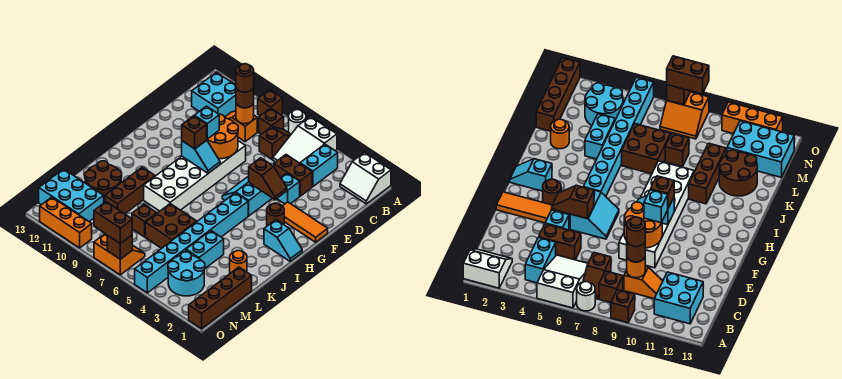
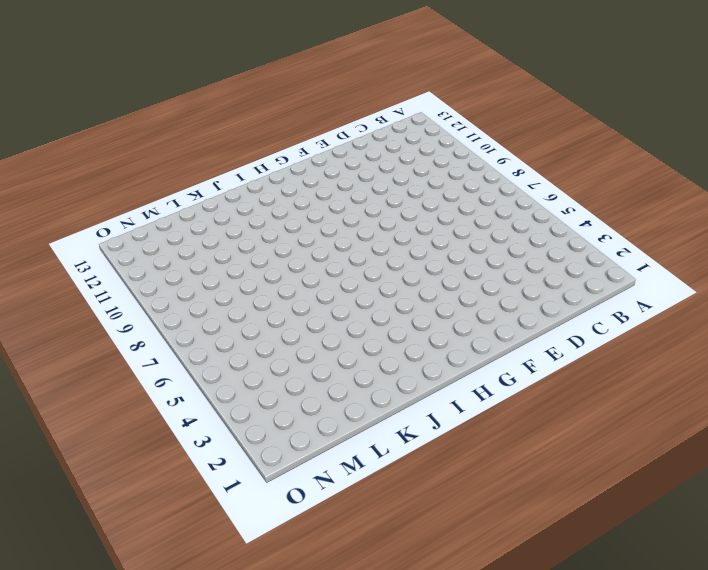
none -> white 2x2 slope [340,152,391,204]
none -> white 2x3 slope [273,117,337,163]
none -> white 1x1 round brick [289,110,306,134]
none -> brown 1x1 brick [258,90,283,116]

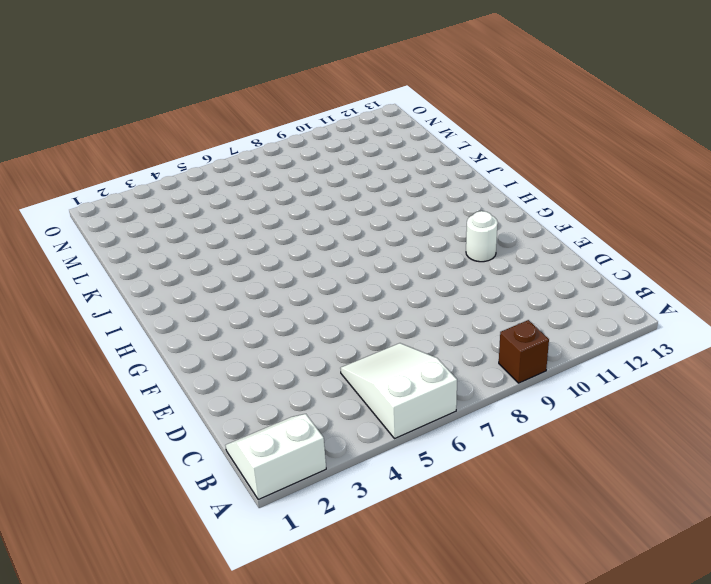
white 1x1 round brick [466,211,497,262] -> white 1x1 round brick moved to [289,110,306,134]
none -> cyan 1x2 brick [300,144,338,186]
none -> brown 1x2 slope [259,127,291,160]
none -> brown 1x1 brick [259,108,284,134]
none -> cyan 2x2 brick [192,72,236,117]

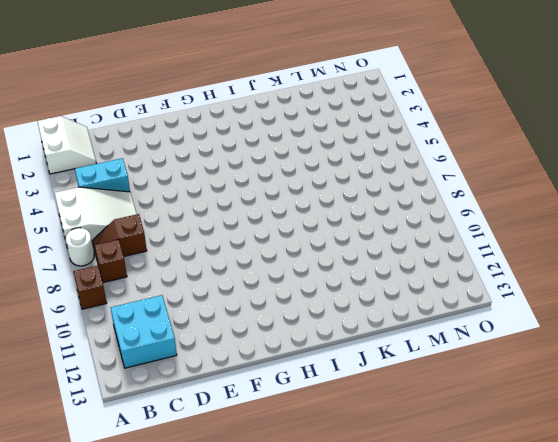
none -> orange 1x2 slope [225,111,257,142]
none -> brown 1x2 brick [274,155,312,196]
none -> cyan 1x1 brick [277,173,300,204]
none -> white 2x6 brick [144,141,246,211]

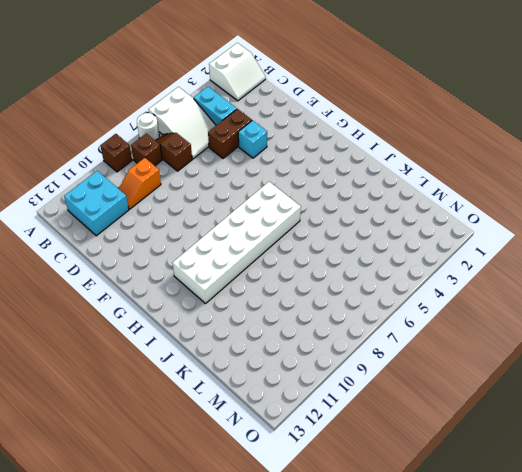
white 2x6 brick [173,182,301,303] -> white 2x6 brick turned to [144,141,246,211]
none -> orange 1x3 tile [283,202,328,242]
none -> cyan 2x2 slope [222,177,272,216]
none -> brown 1x1 round brick [267,203,284,226]
none -> cyan 1x2 slope [264,220,302,261]

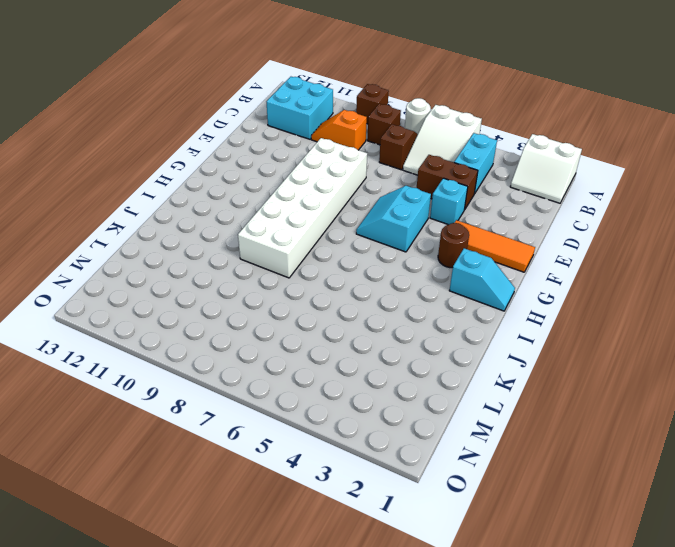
none -> cyan 1x8 brick [135,193,248,293]
none -> brown 1x3 brick [105,167,155,214]
none -> orange 1x1 round brick [230,251,247,273]
none -> cyan 1x2 brick [186,231,224,268]

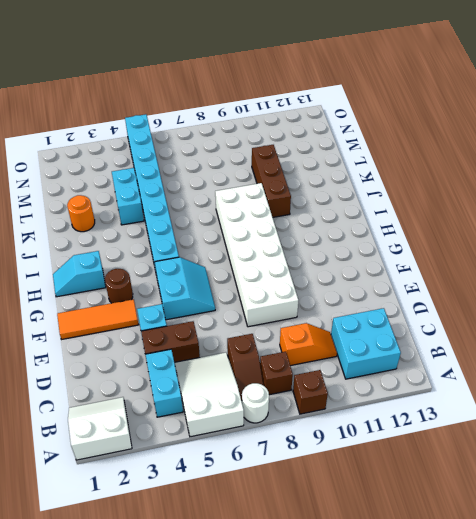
none -> brown 2x2 brick [145,204,197,248]
none -> brown 2x2 round brick [85,161,122,203]
none -> brown 1x4 brick [189,267,252,329]
none -> brown 1x1 brick [132,204,157,237]

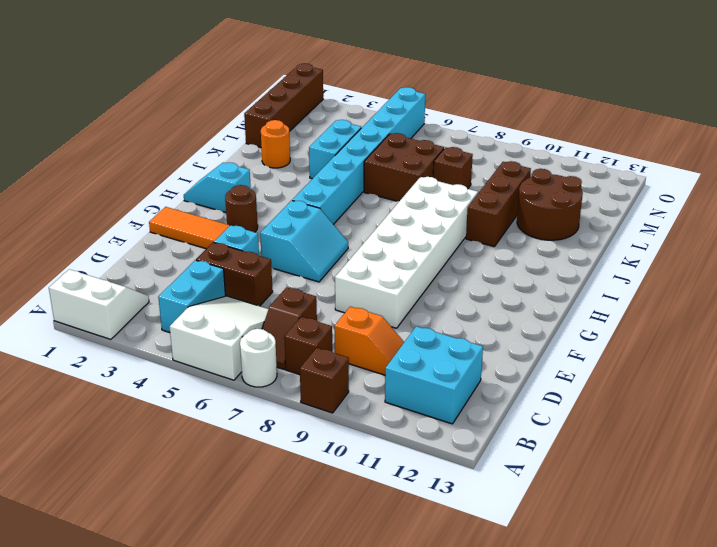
none -> cyan 2x2 round brick [168,252,205,296]
none -> cyan 2x3 brick [39,169,104,222]
none -> orange 2x2 slope [94,234,145,275]
none -> orange 1x3 brick [40,197,92,248]

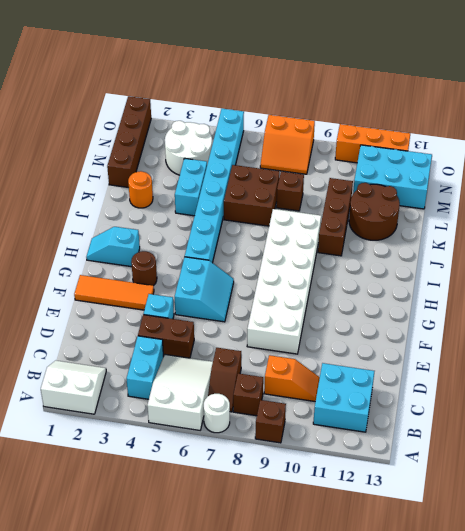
white 2x2 round brick [165,121,212,175] -> cyan 2x2 round brick [168,252,205,296]
none -> orange 1x1 round brick [236,103,254,124]
none -> orange 2x2 round brick [207,114,238,159]
none -> brown 1x2 slope [249,158,287,200]
none -> cyan 1x2 slope [182,140,220,173]

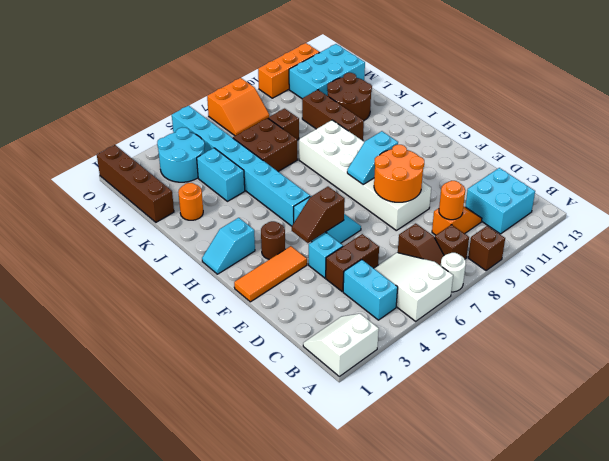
none -> brown 1x1 brick [107,235,132,259]
none -> brown 1x1 round brick [236,87,254,108]
none -> cyan 1x1 brick [194,106,219,139]
none -> brown 1x1 brick [182,116,207,149]

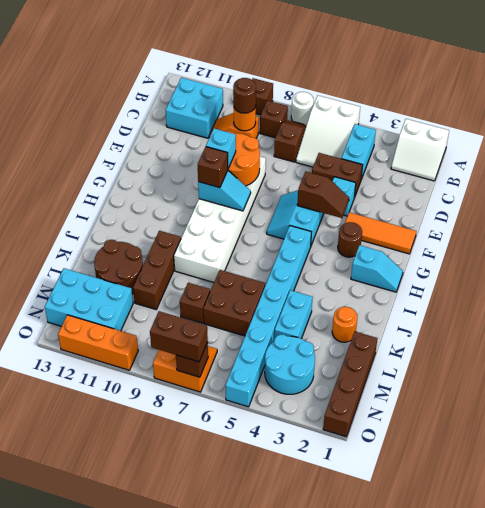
none -> brown 1x1 round brick [236,64,254,92]

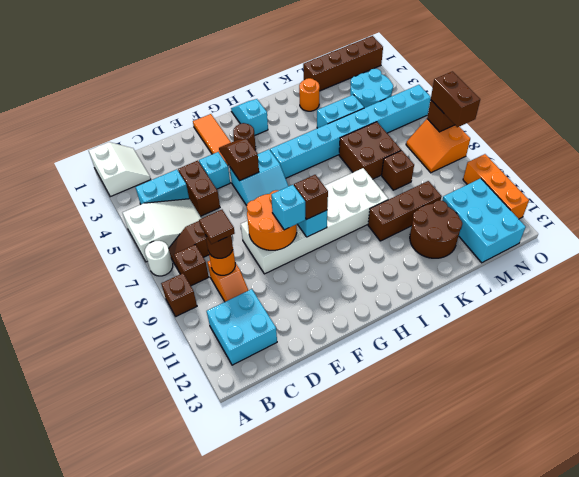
brown 1x1 tile [199,210,235,244] -> brown 1x1 round brick [236,64,254,92]

